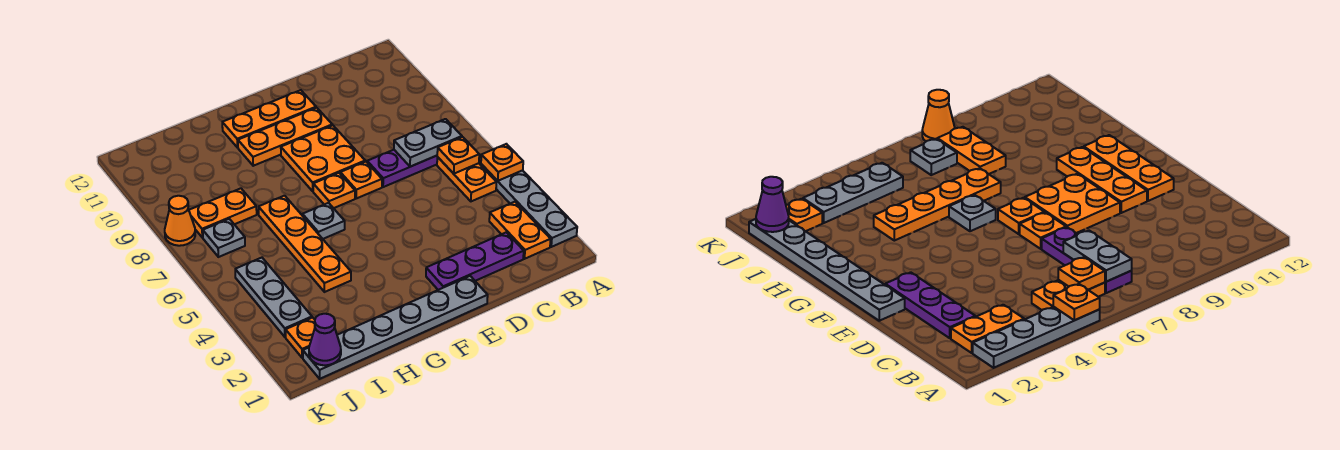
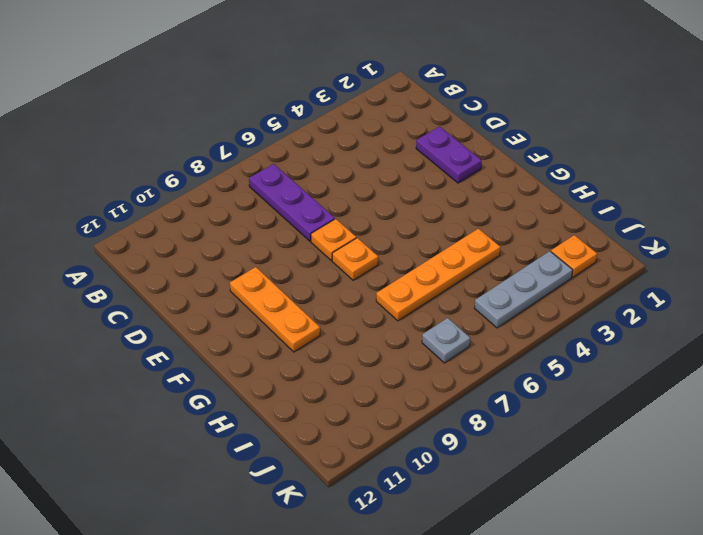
purple 1x2 plate [416,126,482,183] -> purple 1x3 plate [426,232,524,290]
none -> grey 1x4 plate [481,164,577,247]
none -> orange 1x2 plate [489,202,551,259]
none -> orange 1x2 plate [437,157,496,201]

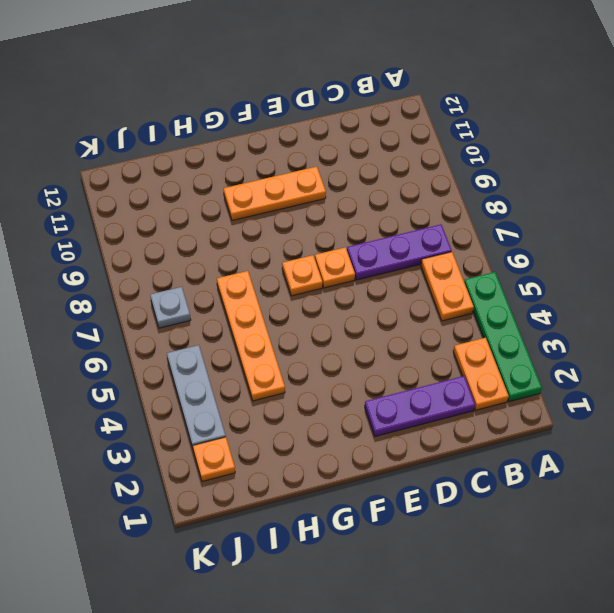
green 1x4 plate [464,272,542,402] -> grey 1x4 plate [481,164,577,247]
none -> grey 1x6 plate [303,276,488,379]
none -> orange 2x2 plate [281,125,365,191]
none -> orange 1x3 plate [222,90,316,148]

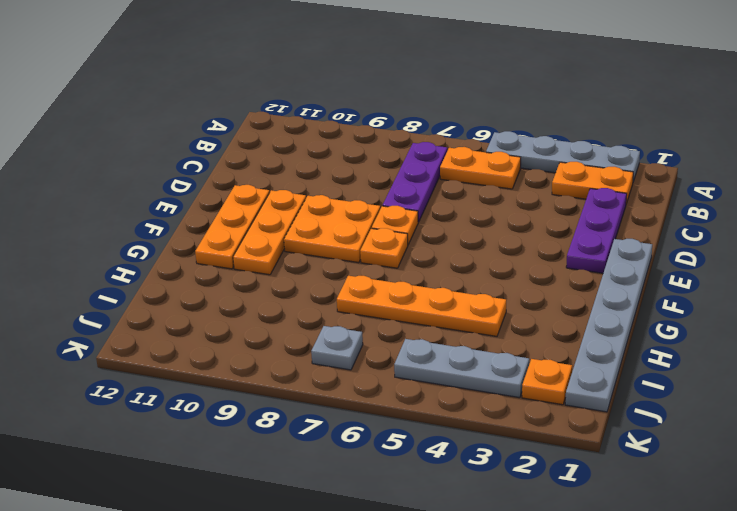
none -> grey 1x1 plate [303,203,345,239]
none -> orange 1x2 plate [189,188,257,238]
none -> orange 1x1 cone [165,196,195,246]

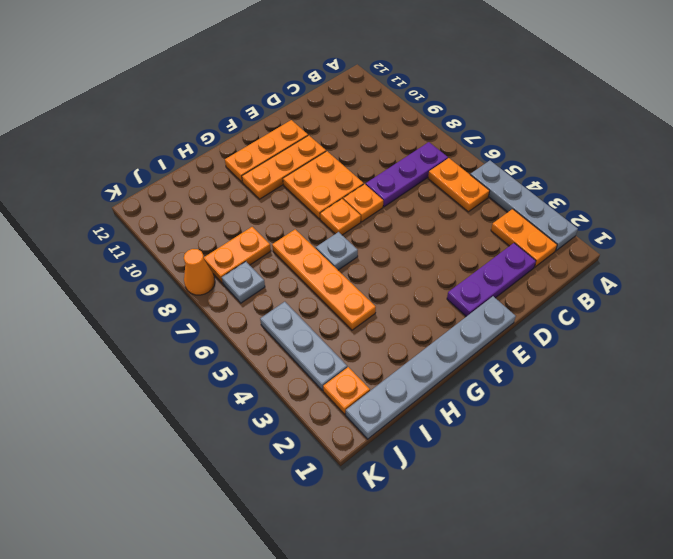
none -> orange 1x1 plate [481,144,523,181]
none -> orange 1x1 plate [437,137,479,174]
none -> grey 1x2 plate [394,119,462,167]

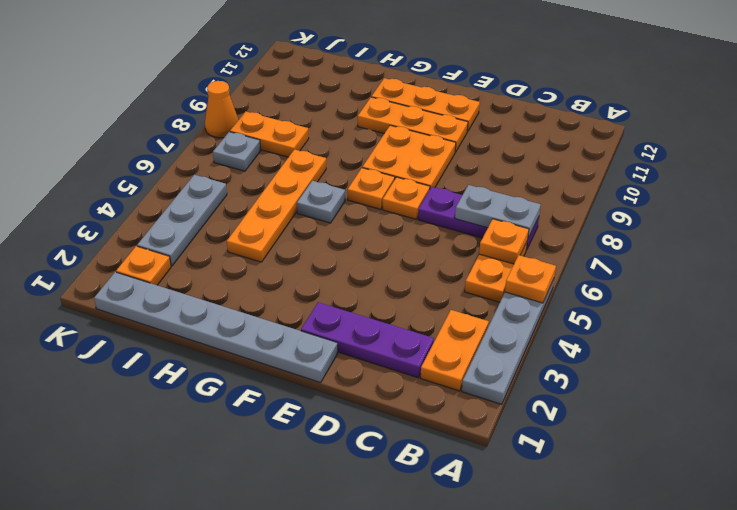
none -> purple 1x1 cone [309,314,341,365]

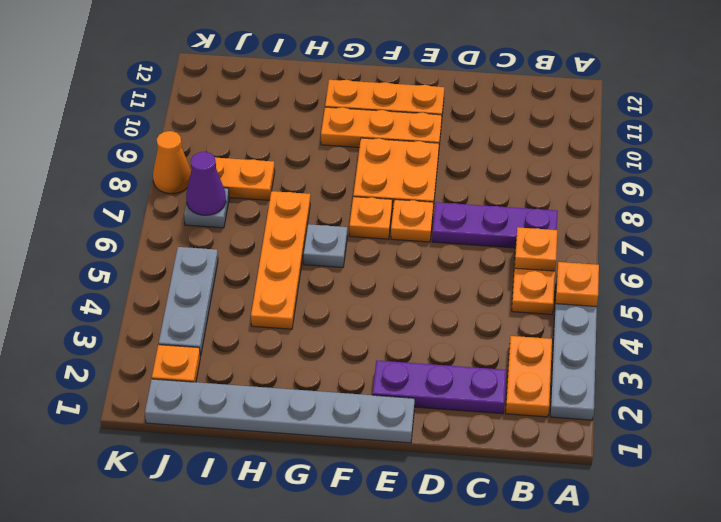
purple 1x1 cone [186,152,226,215] -> purple 1x1 cone moved to [309,314,341,365]
none -> grey 1x2 plate [394,119,462,167]

